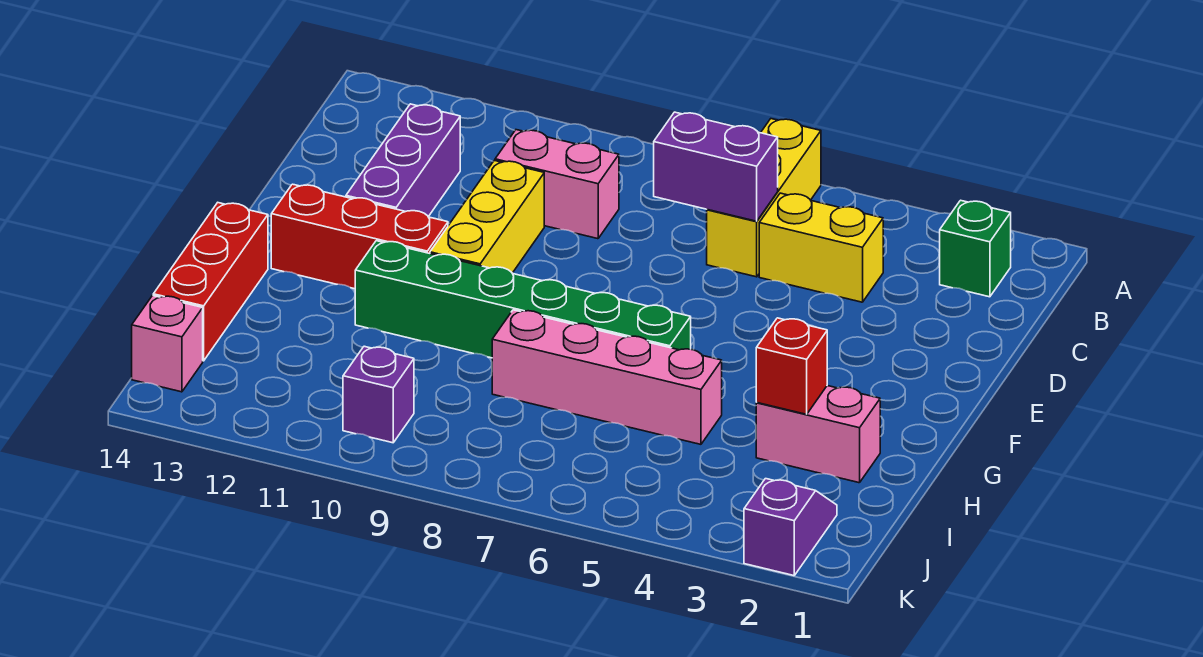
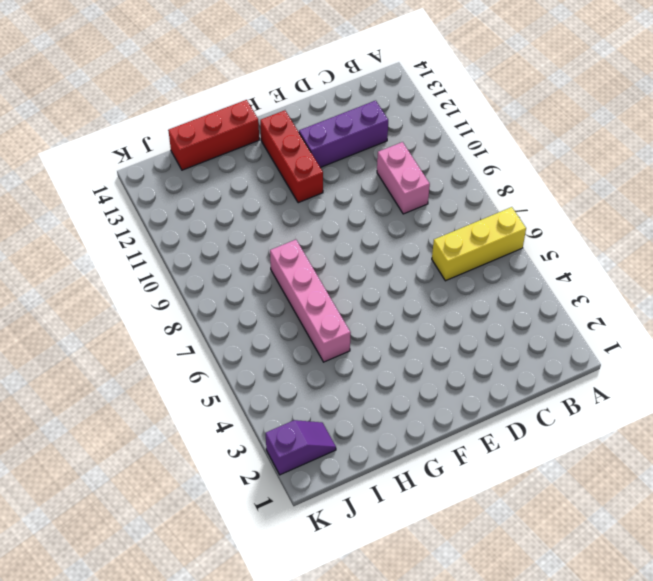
none -> green 1x1 brick [940,200,1011,297]
none -> yellow 1x2 brick [759,193,883,302]
none -> yellow 1x3 brick [430,161,544,273]

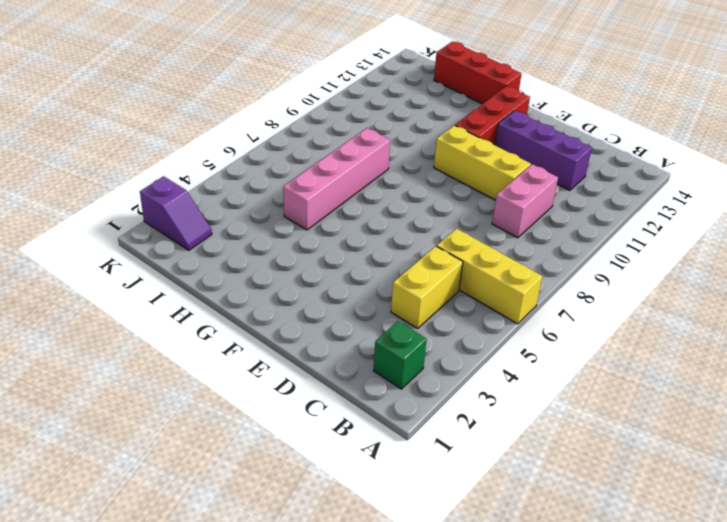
none -> green 1x6 brick [355,241,691,358]
none -> pink 1x2 brick [756,386,880,483]
none -> purple 1x1 brick [343,346,414,443]

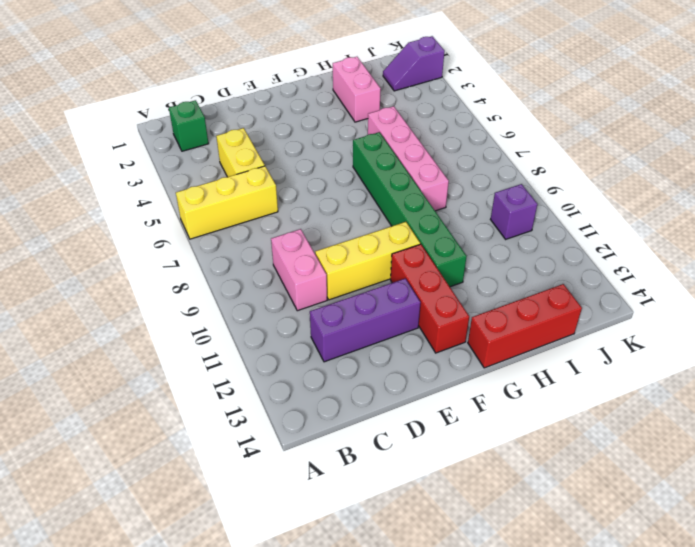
none -> pink 1x1 brick [132,295,203,392]
none -> purple 1x2 brick [654,112,778,221]
none -> red 1x1 brick [756,318,827,414]

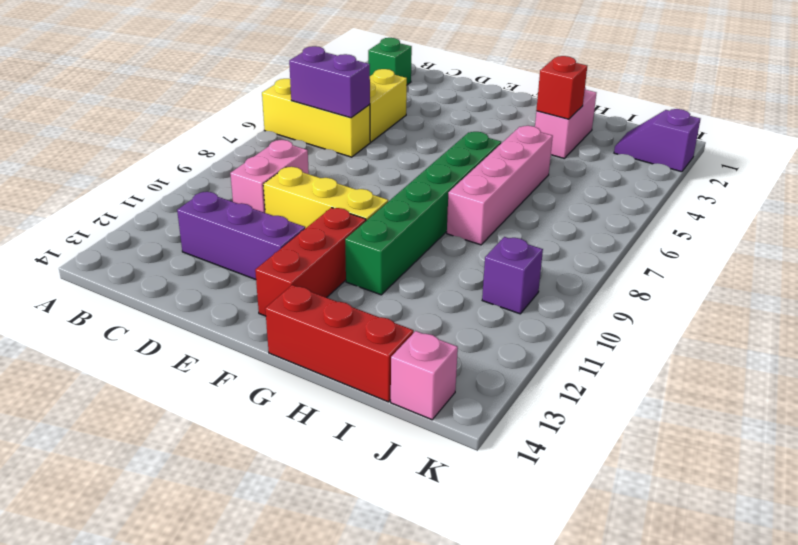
purple 1x2 brick [289,46,370,118] -> purple 1x2 brick turned to [654,112,778,221]

